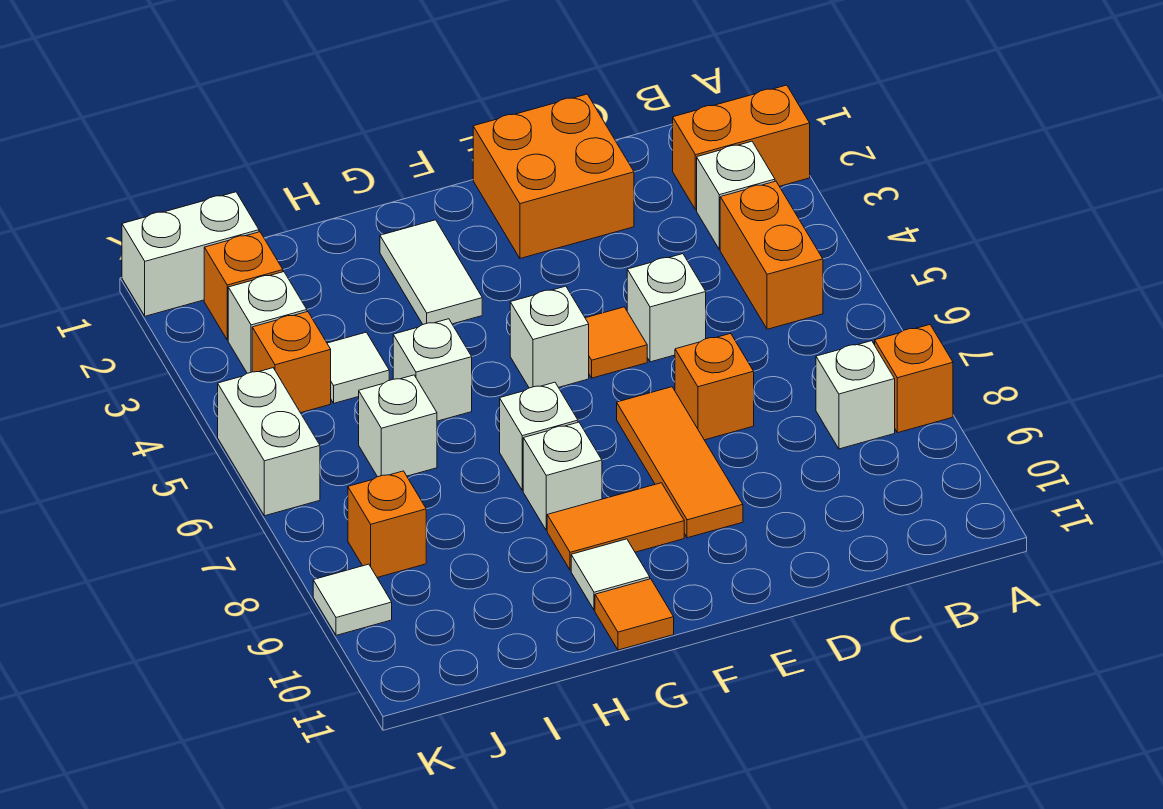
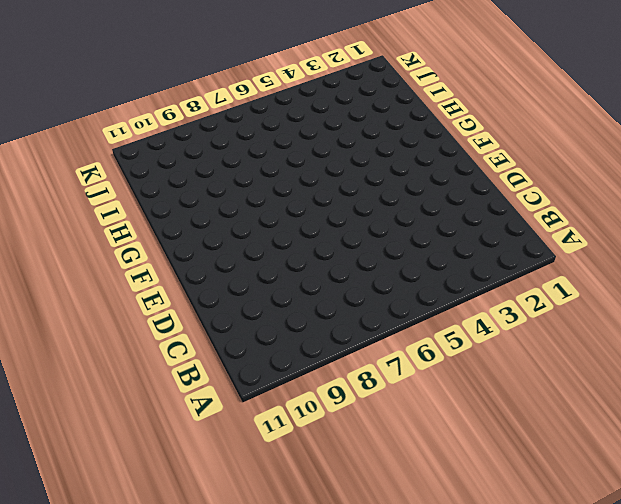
none -> orange 1x2 brick [673,85,810,210]
none -> orange 1x1 brick [875,325,953,433]
none -> white 1x1 brick [697,141,775,250]

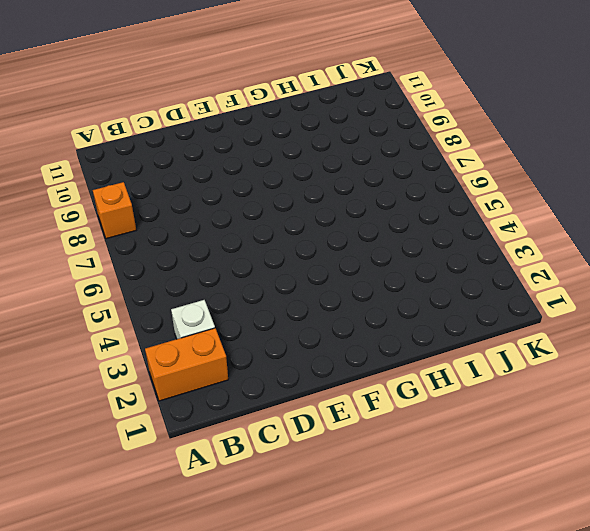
none -> orange 1x2 brick [720,181,823,329]
none -> white 1x1 brick [816,341,895,449]
none -> orange 2x2 brick [473,94,634,258]

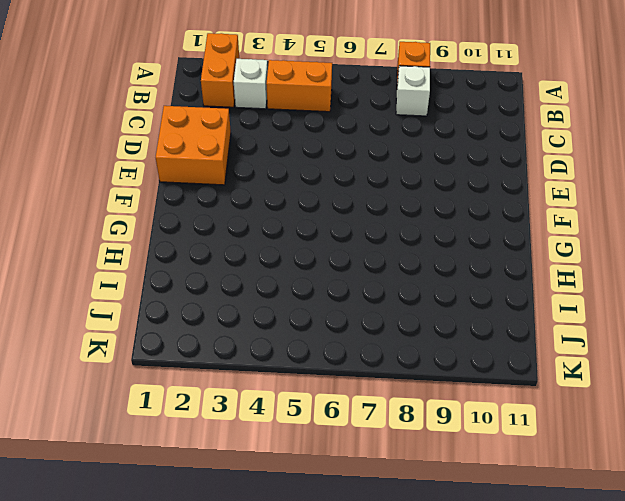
none -> white 1x1 brick [627,254,706,362]
none -> orange 1x1 brick [675,333,754,440]
none -> orange 1x1 tile [585,307,647,378]

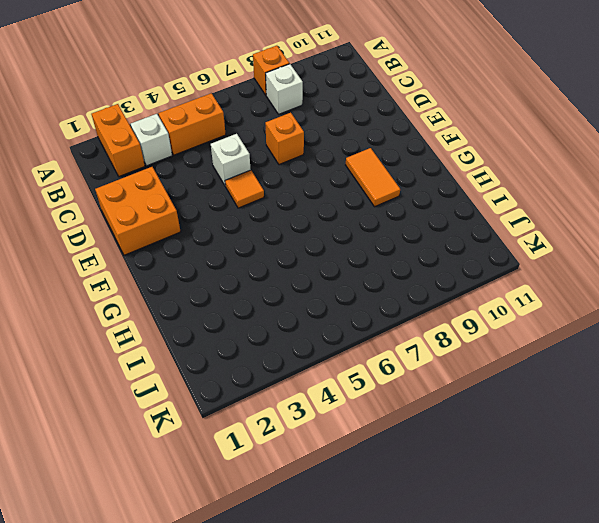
none -> orange 1x3 tile [617,387,743,538]
none -> white 1x1 brick [510,286,589,388]
none -> white 1x2 tile [380,220,482,324]

